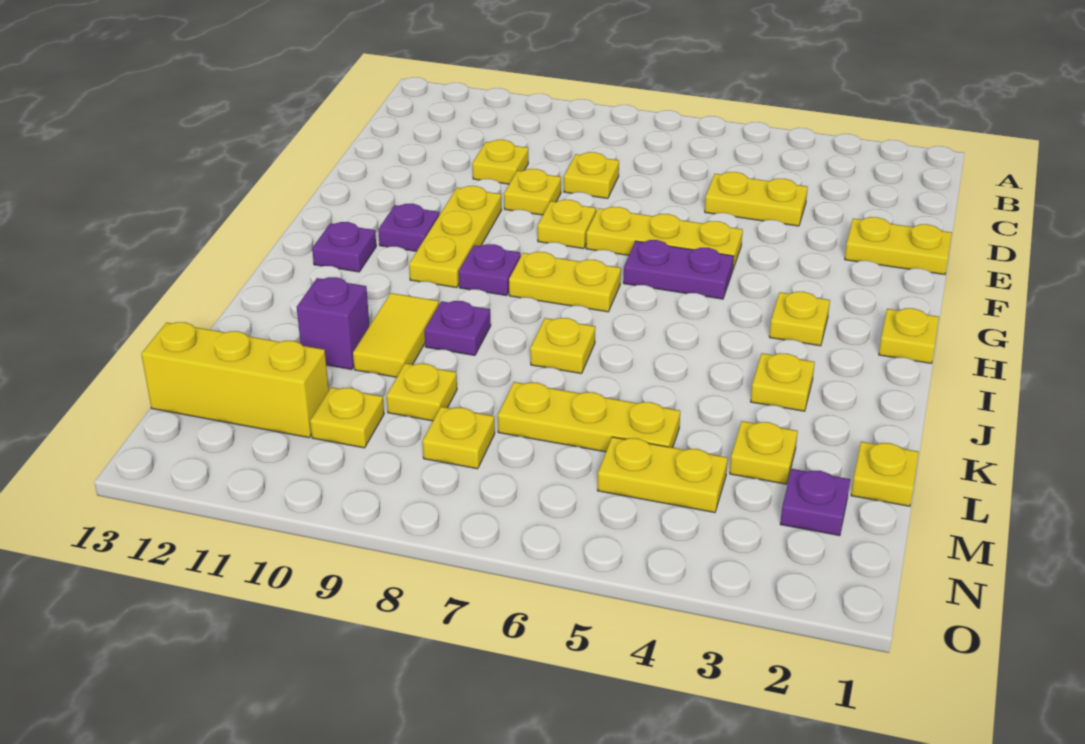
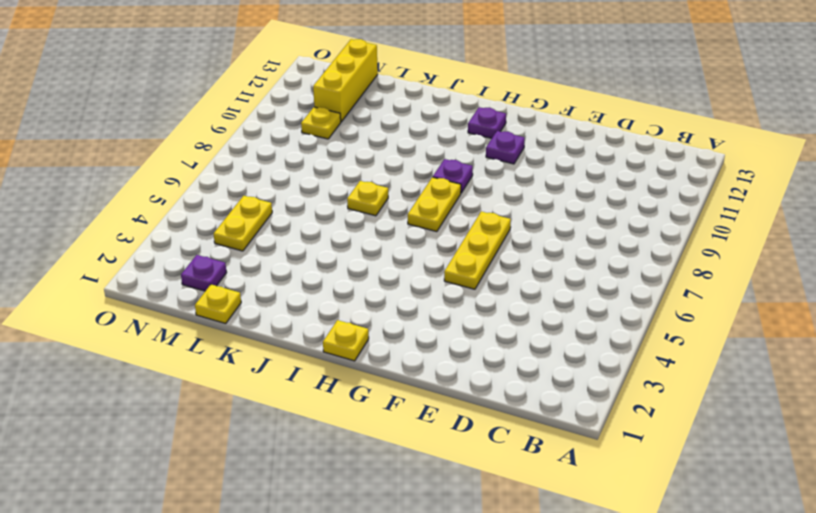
none -> yellow 1x2 plate [705,172,808,226]
none -> yellow 1x1 plate [564,152,619,198]
none -> yellow 1x1 plate [472,140,528,184]

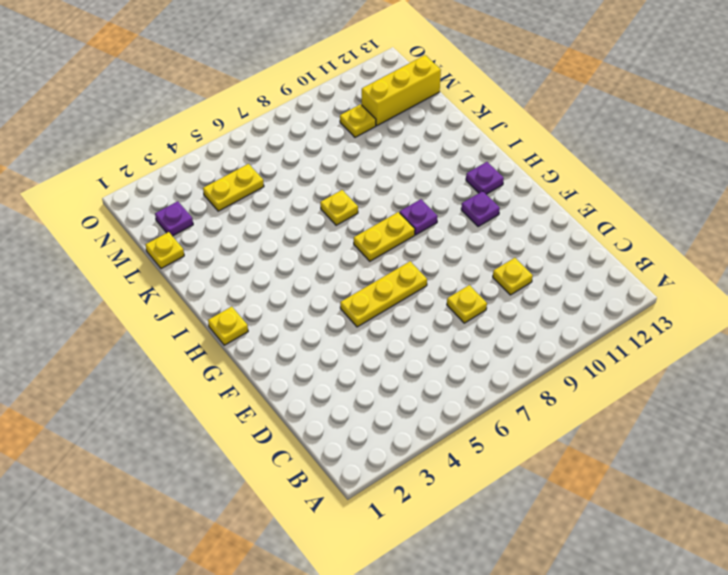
none -> yellow 1x2 plate [705,172,808,226]
none -> yellow 1x2 plate [845,217,952,275]
none -> yellow 1x1 plate [504,169,561,215]

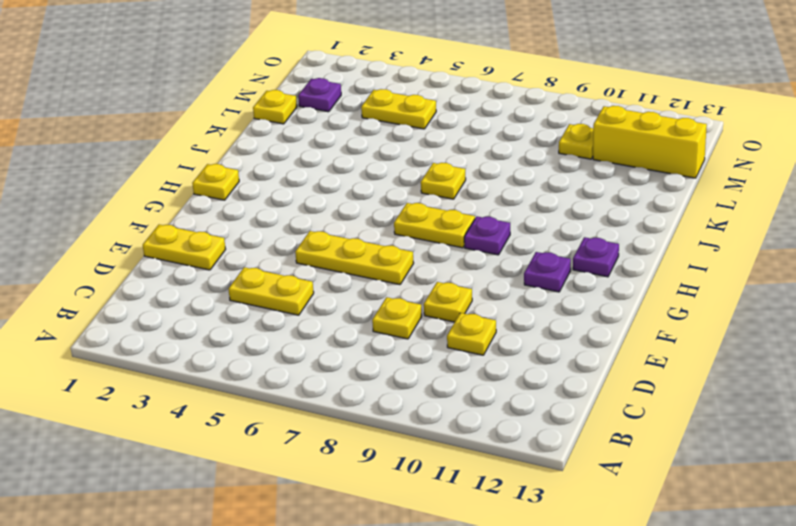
none -> yellow 1x1 plate [538,199,596,249]
none -> yellow 1x3 plate [409,186,501,288]
none -> purple 1x2 plate [623,240,734,299]

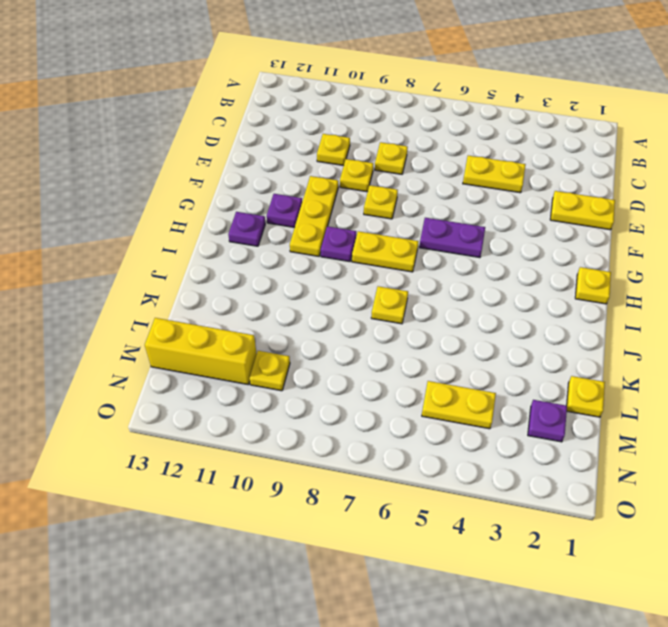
none -> yellow 1x3 plate [586,207,743,271]
none -> yellow 1x1 plate [769,292,830,346]
none -> yellow 1x1 plate [751,353,815,411]

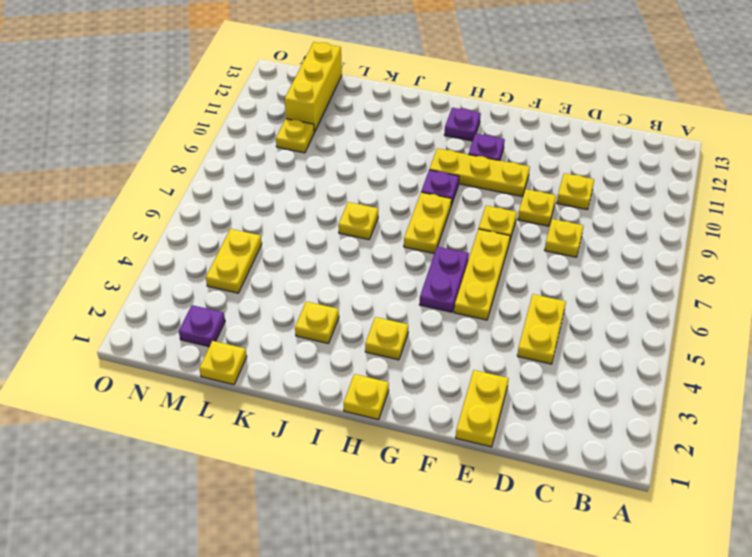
none -> purple 1x1 plate [424,301,491,356]
none -> yellow 1x2 tile [353,293,439,377]
none -> purple 1x1 brick [297,277,369,370]

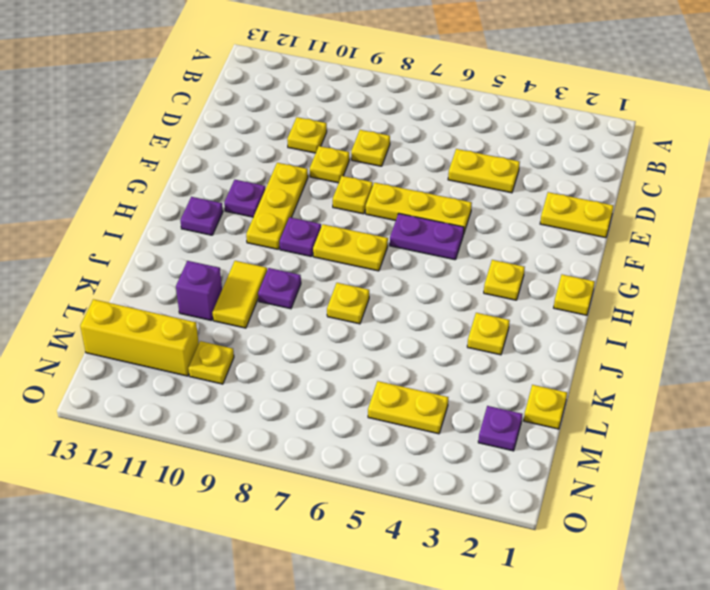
none -> yellow 1x1 plate [730,421,798,484]
none -> yellow 1x3 plate [498,382,680,452]
none -> yellow 1x1 plate [387,363,457,421]

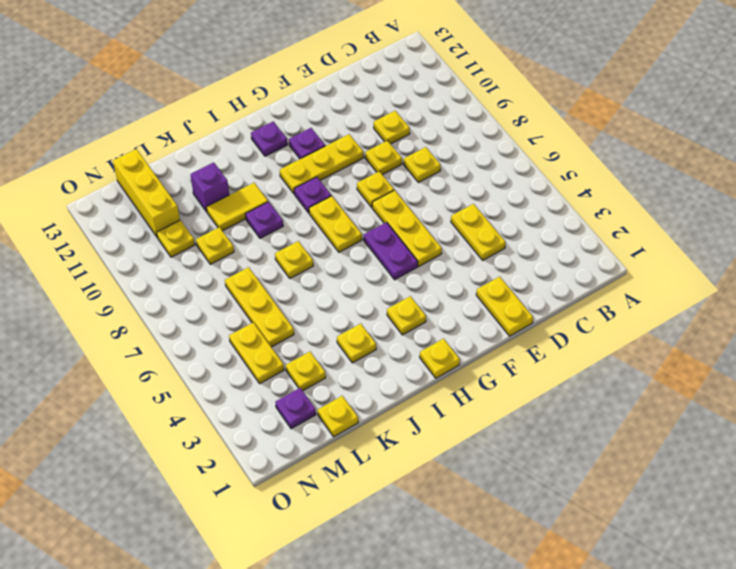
none -> yellow 1x1 plate [423,407,495,469]

